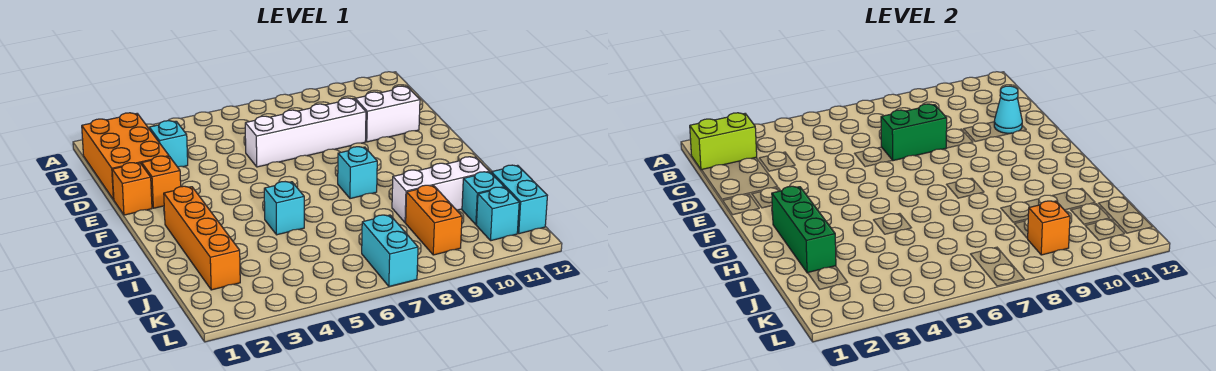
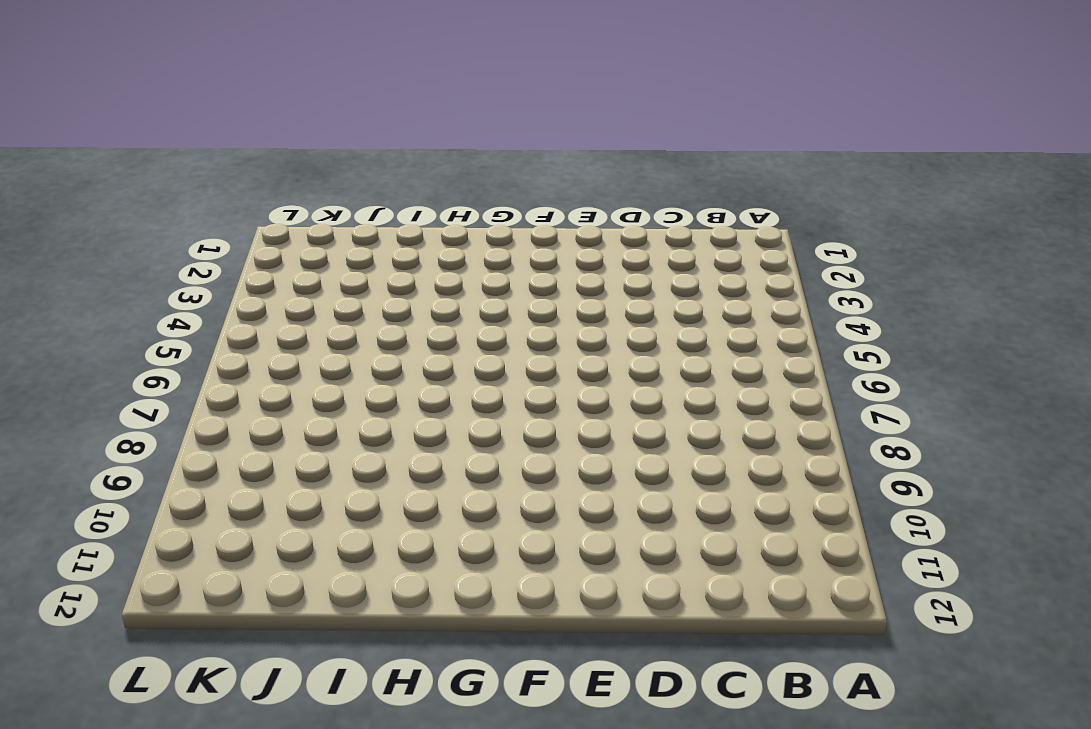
none -> orange 2x3 brick [82,113,169,200]
none -> cyan 1x1 brick [149,121,188,167]
none -> white 1x4 brick [245,98,366,167]

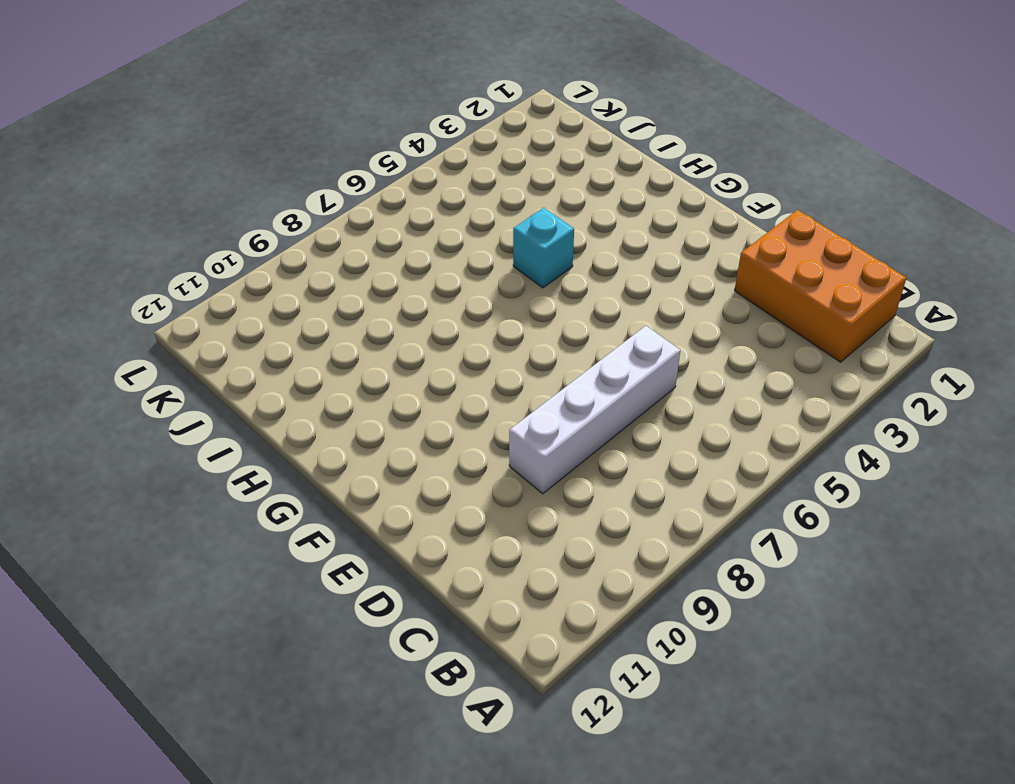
none -> cyan 1x1 brick [149,121,188,167]
none -> white 1x2 brick [355,86,420,142]
none -> orange 1x1 brick [112,163,152,215]

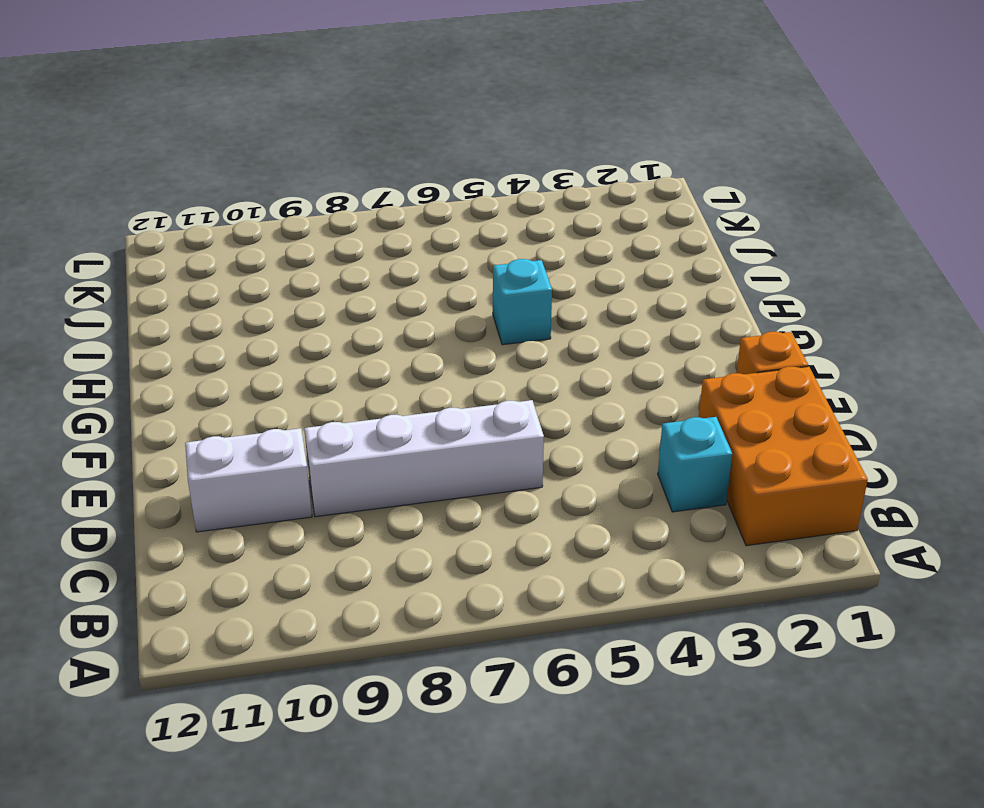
none -> orange 1x1 brick [142,156,181,208]
none -> orange 1x4 brick [164,186,240,290]
none -> cyan 1x1 brick [338,147,377,199]

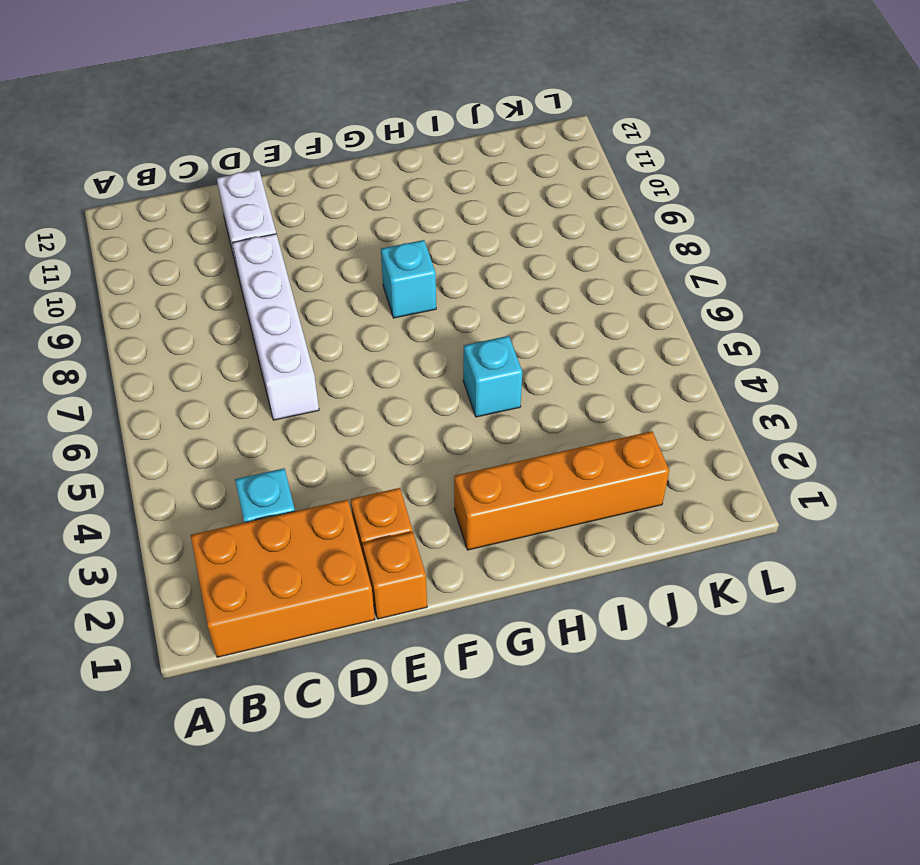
none -> white 1x3 brick [392,157,489,223]
none -> orange 1x2 brick [406,185,462,255]
none -> cyan 1x1 brick [462,172,504,224]

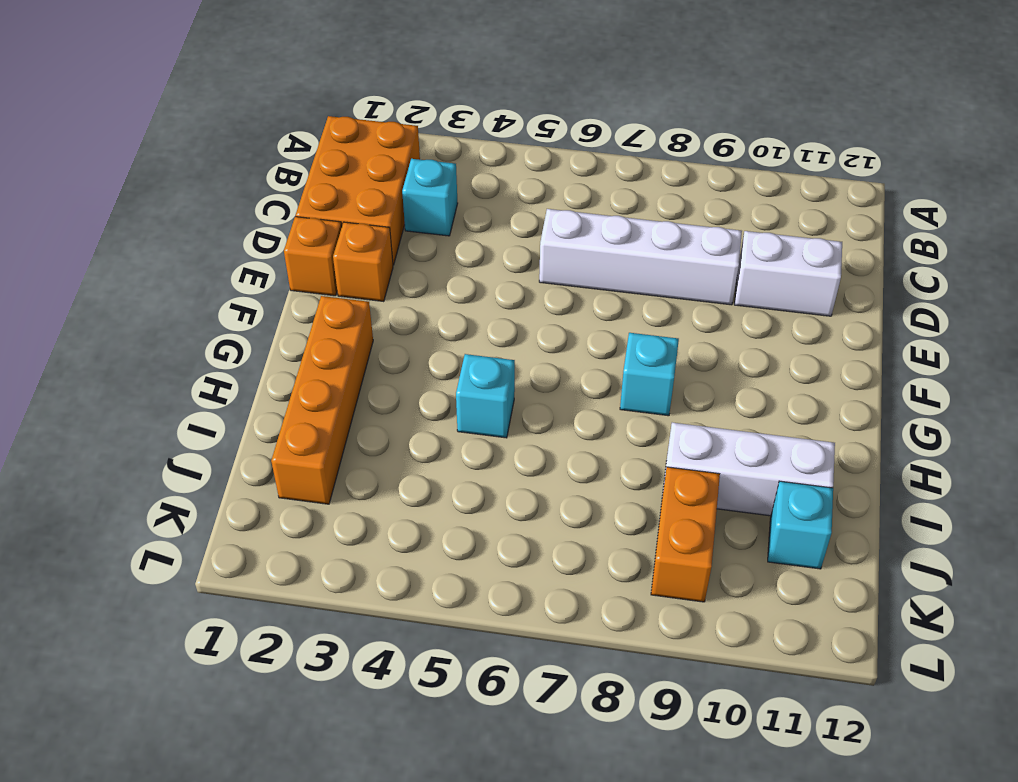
none -> cyan 1x2 brick [491,165,547,234]
none -> cyan 1x2 brick [362,215,418,286]
none -> cyan 1x1 brick [476,187,519,241]

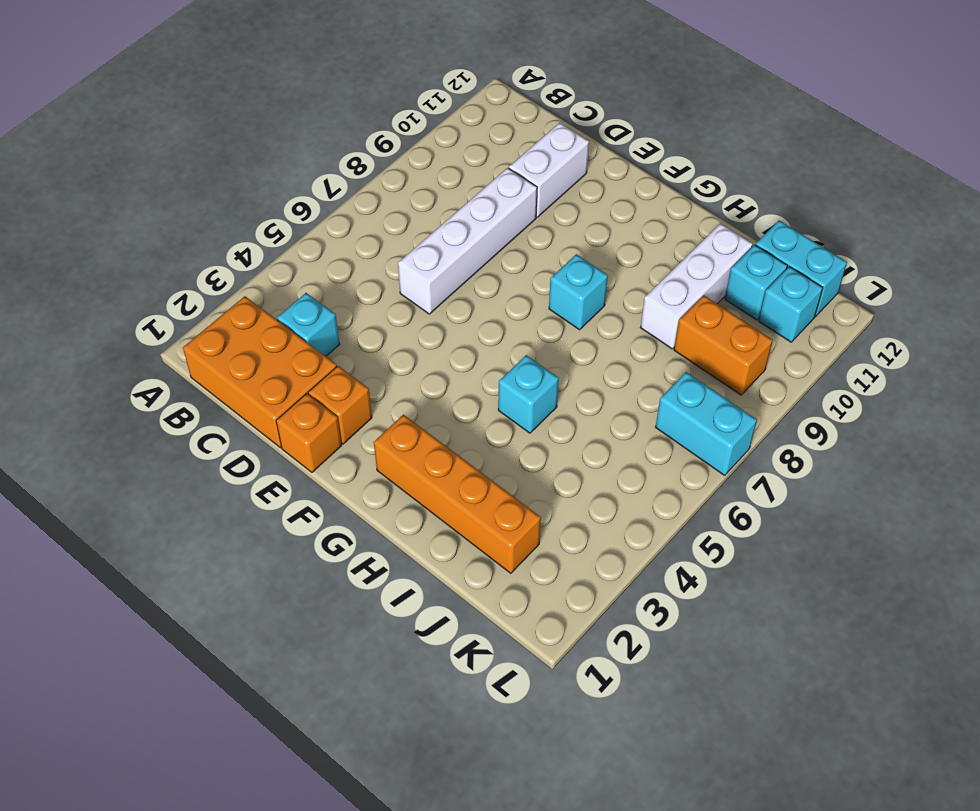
none -> lime 1x2 brick [690,113,757,170]
none -> green 1x2 brick [881,104,947,161]
none -> cyan 1x1 cone [994,86,1022,134]

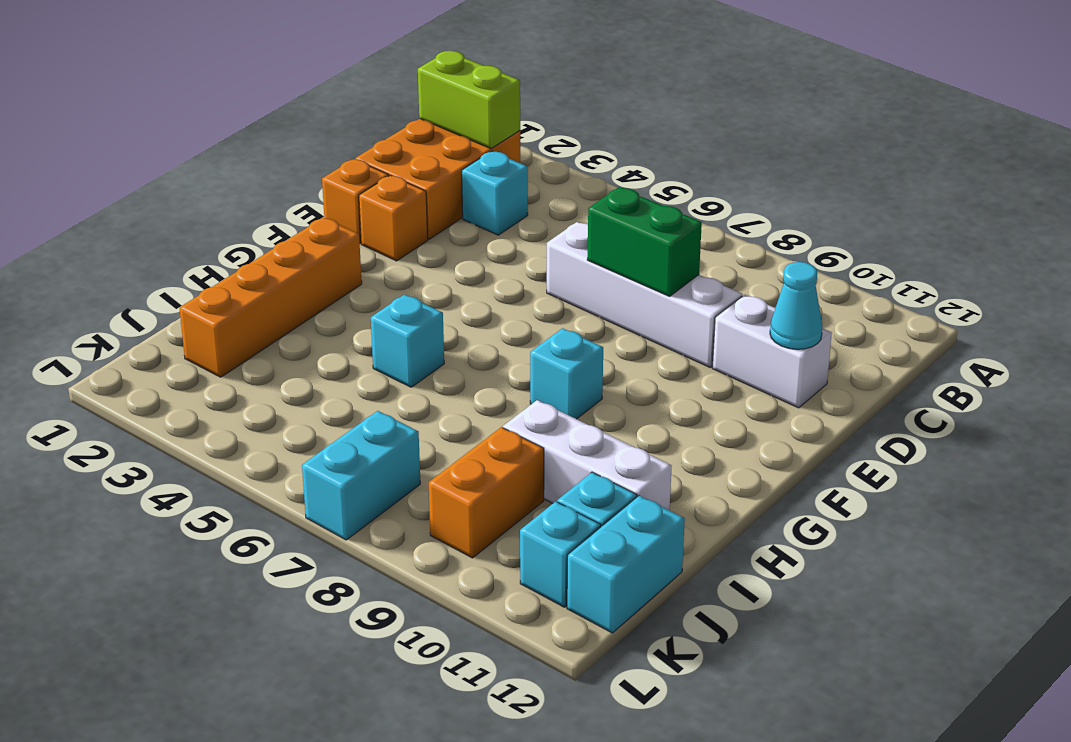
none -> green 1x3 brick [772,186,836,273]
none -> orange 1x1 brick [1027,201,1070,255]

